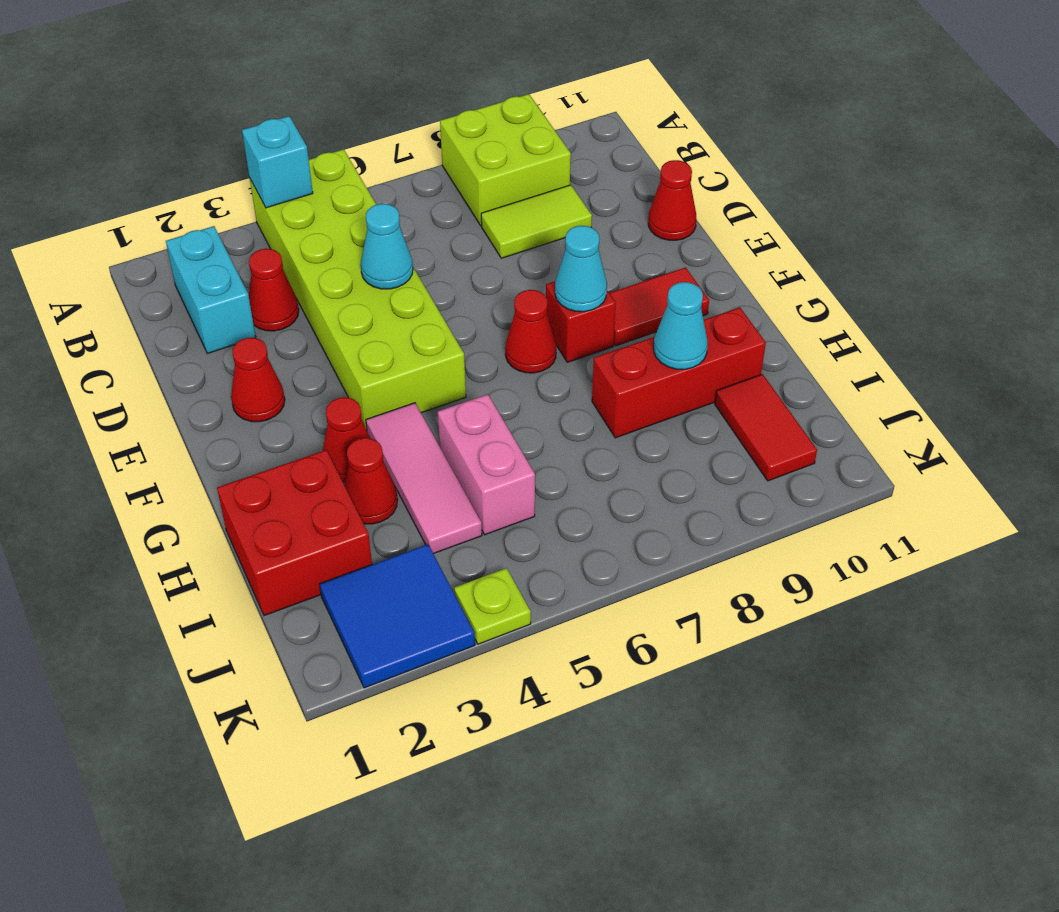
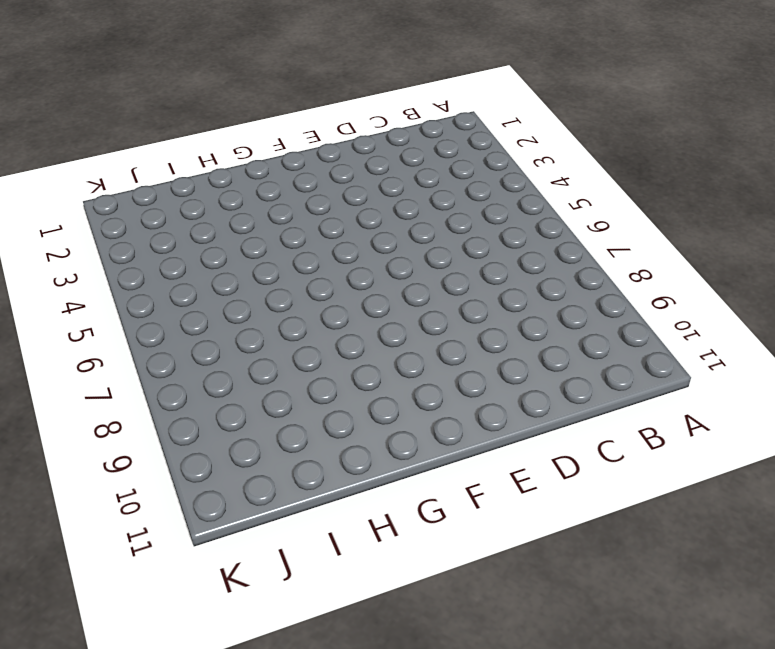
none -> lime 2x6 brick [250,149,466,430]
none -> lime 2x2 brick [440,94,571,226]
none -> cyan 1x2 brick [166,226,256,353]

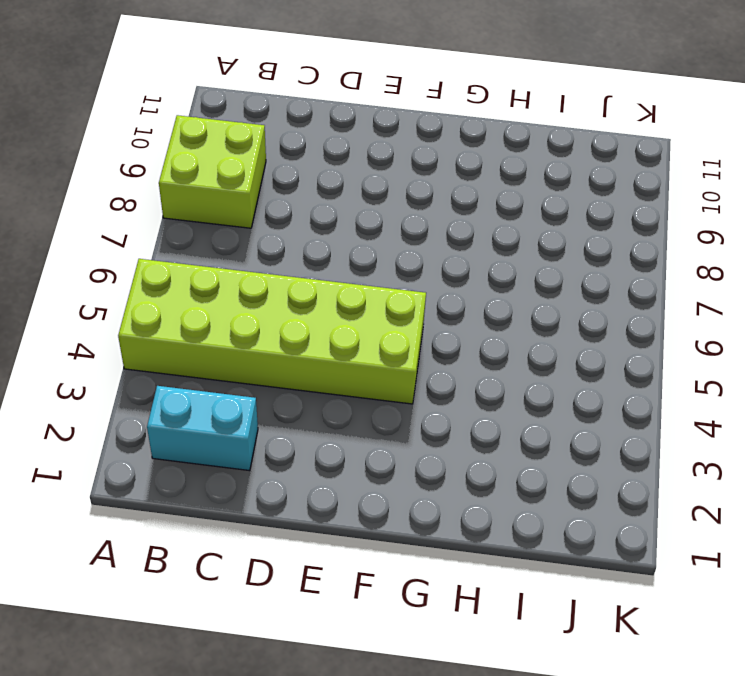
none -> red 1x1 cone [249,249,299,331]
none -> lime 1x2 tile [481,185,592,258]
none -> red 1x1 cone [648,160,697,240]

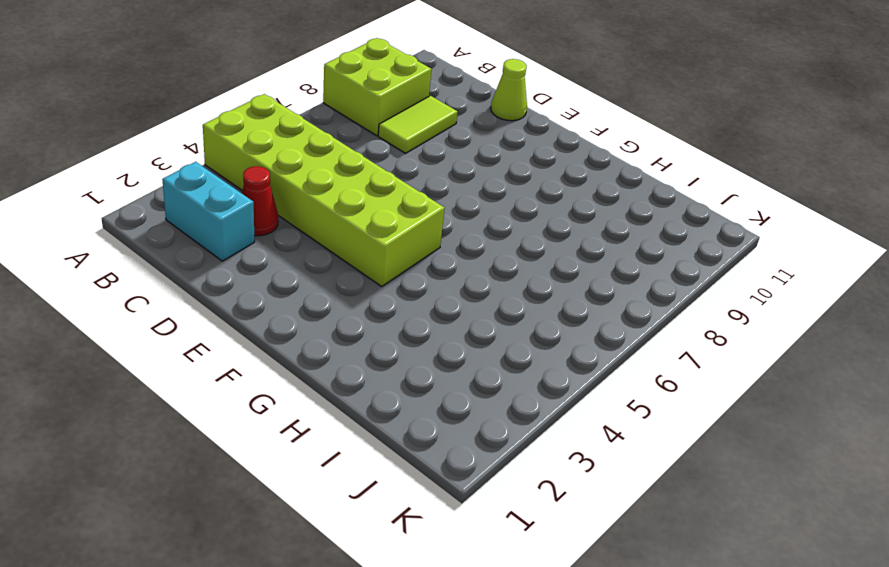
lime 1x1 cone [491,59,527,121] -> red 1x1 cone [648,160,697,240]
none -> red 1x1 cone [231,338,285,422]
none -> red 1x1 cone [505,290,556,373]
none -> red 1x1 brick [546,281,616,362]

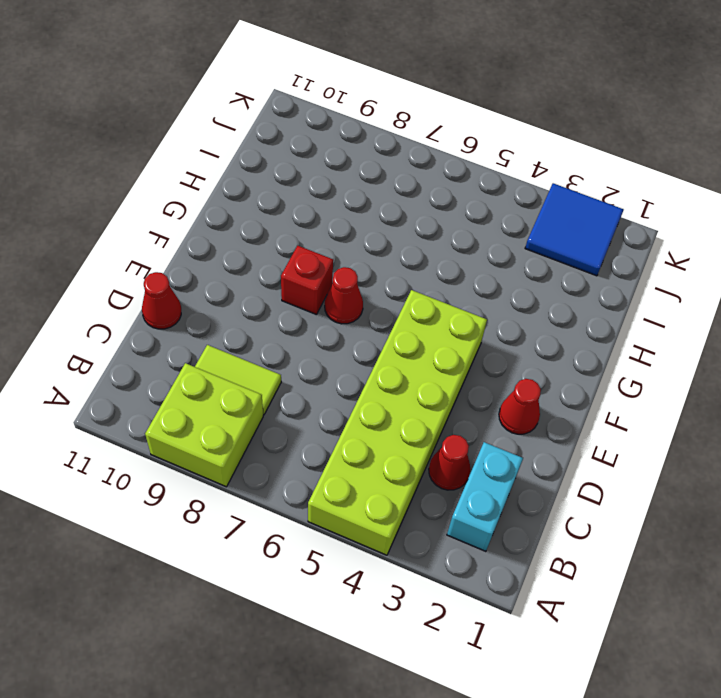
none -> red 1x2 tile [610,267,709,346]
none -> red 1x1 cone [323,397,370,482]
none -> pink 1x3 tile [366,403,482,554]

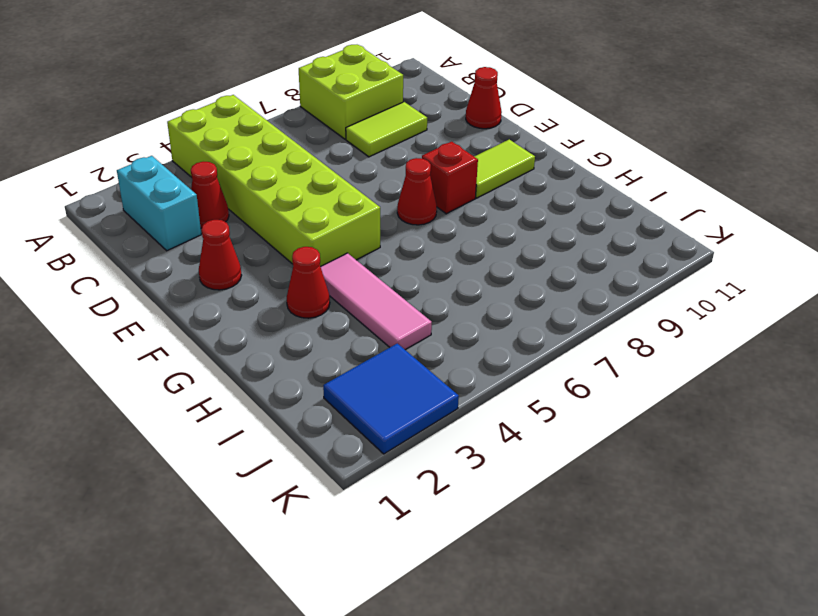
lime 1x2 tile [474,139,535,198] -> red 1x2 tile [610,267,709,346]
none -> red 2x2 brick [217,450,372,616]
none -> red 1x1 cone [344,438,398,524]
none -> pink 1x2 brick [438,394,535,535]

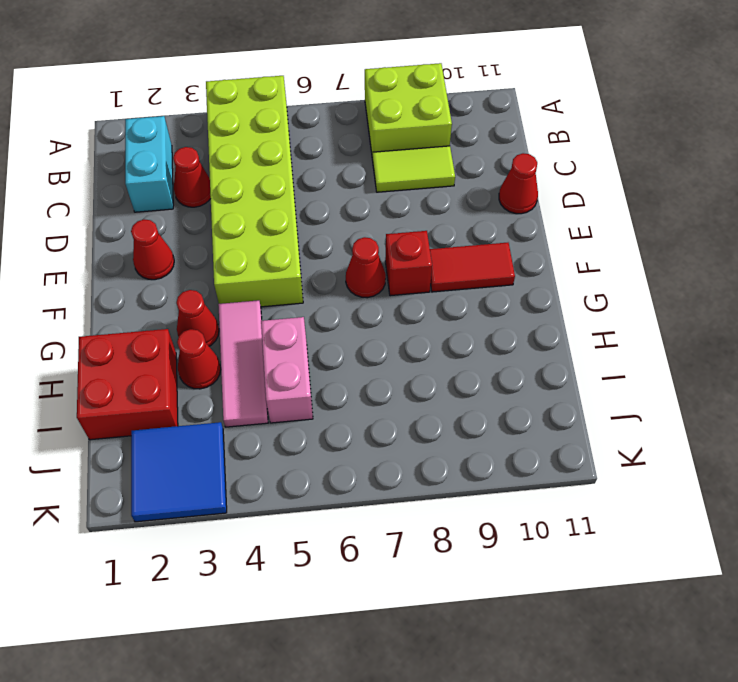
none -> red 1x3 brick [592,307,766,438]
none -> red 1x2 tile [715,374,817,481]
none -> lime 1x1 plate [454,568,531,644]

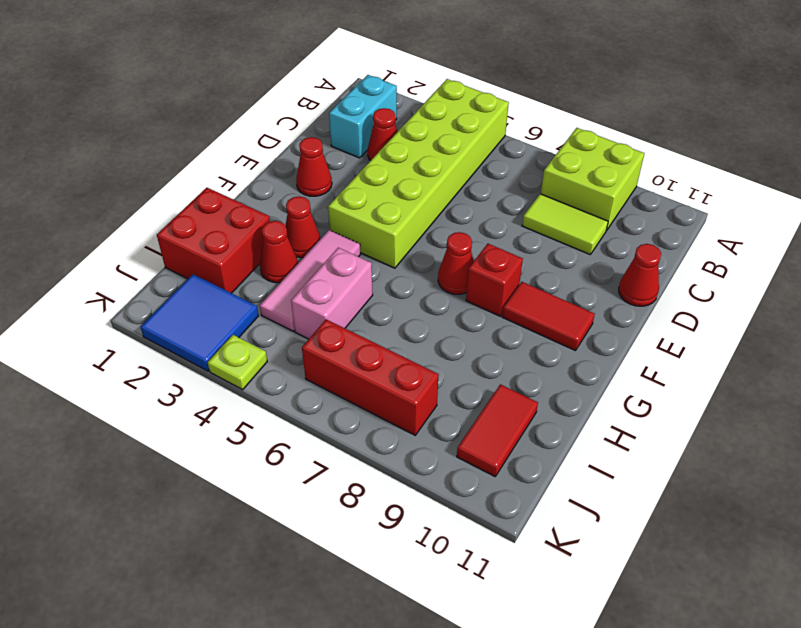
red 1x3 brick [302,319,439,435] -> red 1x3 brick moved to [592,307,766,438]
none -> cyan 1x1 brick [242,116,313,208]
none -> cyan 1x1 cone [361,204,413,289]
none -> cyan 1x1 cone [555,226,607,312]

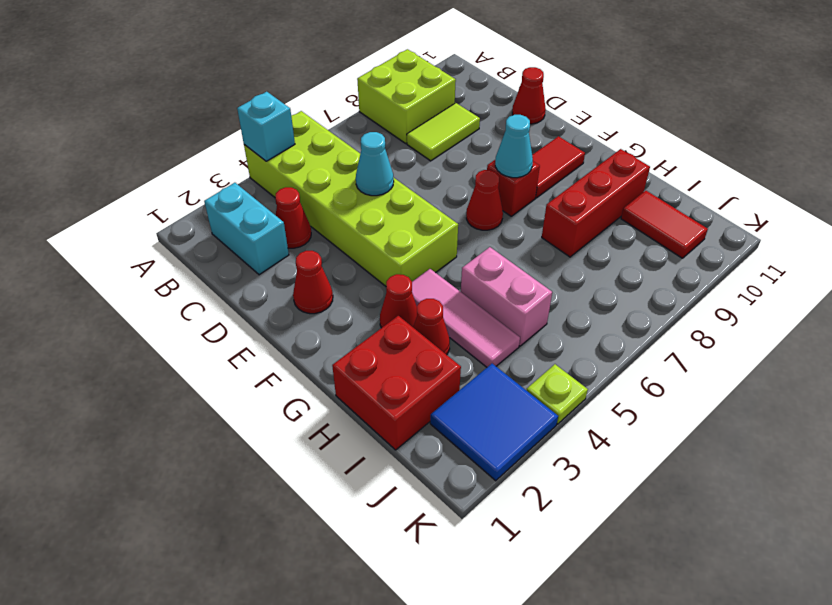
none -> cyan 1x1 cone [654,282,708,369]

